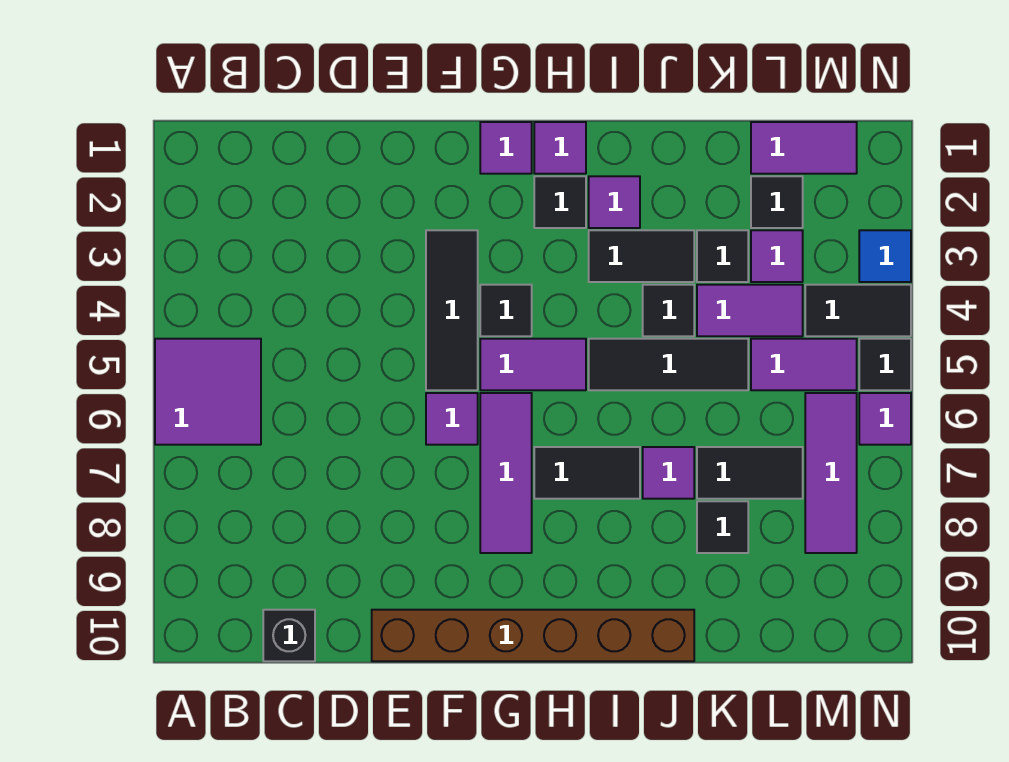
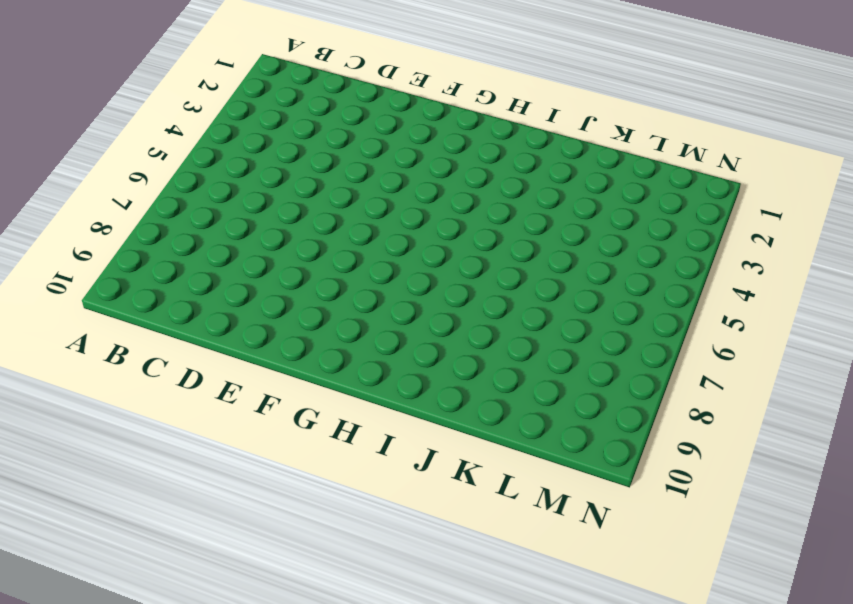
none -> purple 2x2 tile [155,339,261,445]
none -> black 1x1 brick [263,610,315,661]
none -> brown 1x6 brick [372,610,694,661]
none -> black 1x3 tile [426,230,478,390]

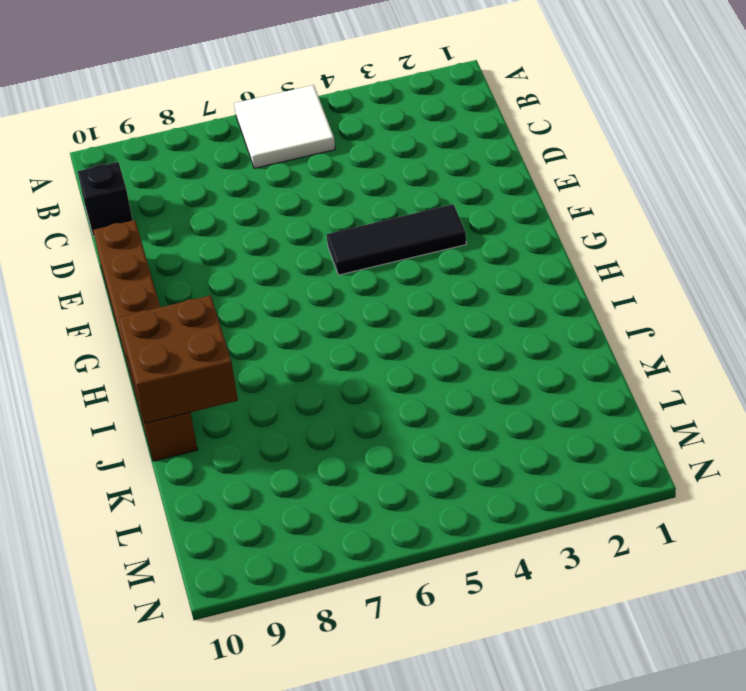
white 2x2 tile [234,85,335,168] -> purple 2x2 tile [155,339,261,445]
brown 2x2 brick [119,295,238,423] -> none
none -> purple 1x1 tile [426,393,478,445]
none -> purple 1x1 tile [480,122,532,174]
none -> black 1x1 tile [480,285,532,336]
none -> purple 1x2 tile [480,339,586,390]

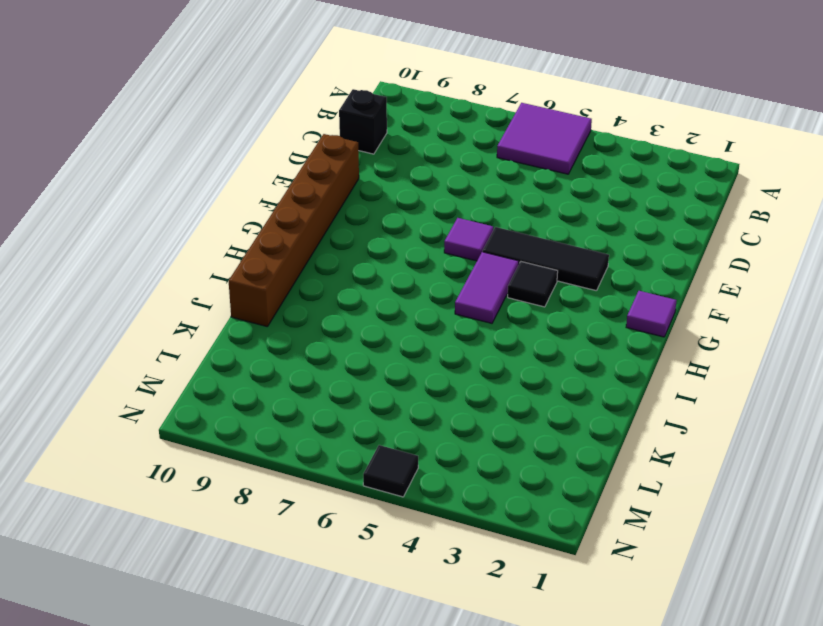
none -> purple 1x3 tile [480,393,532,553]
none -> purple 1x1 tile [534,122,586,174]
none -> black 1x1 tile [534,176,586,228]
none -> black 1x2 tile [534,447,640,499]

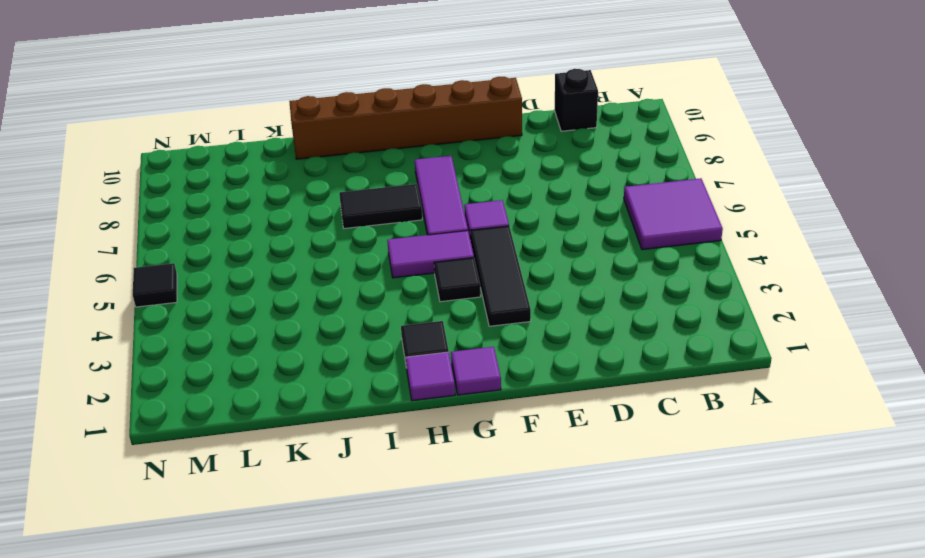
none -> purple 1x1 tile [589,176,640,228]
none -> black 1x2 tile [589,230,694,282]
none -> black 1x3 tile [589,339,748,390]
none -> black 1x1 tile [643,285,694,336]

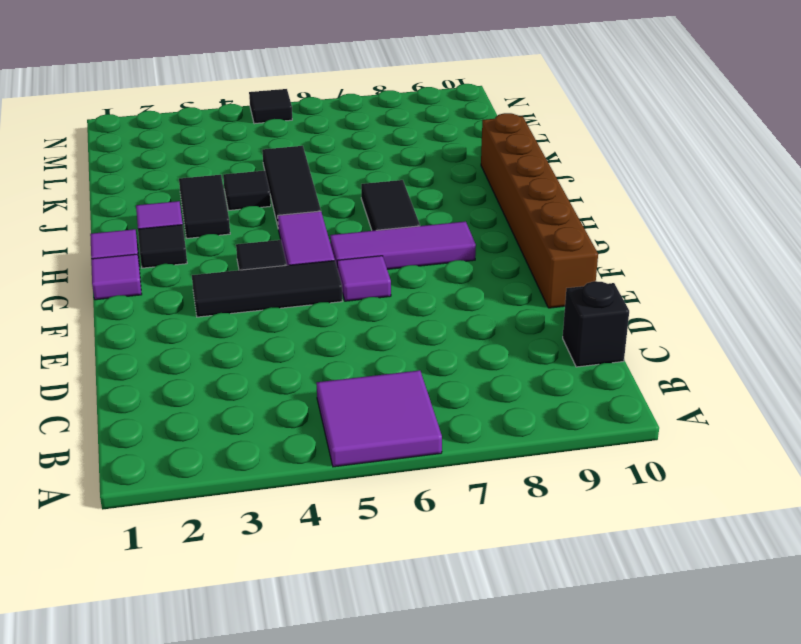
none -> purple 1x1 tile [643,447,694,499]
none -> black 1x1 tile [697,230,748,282]
none -> purple 1x2 tile [697,285,803,336]
none -> black 1x2 tile [697,447,803,499]

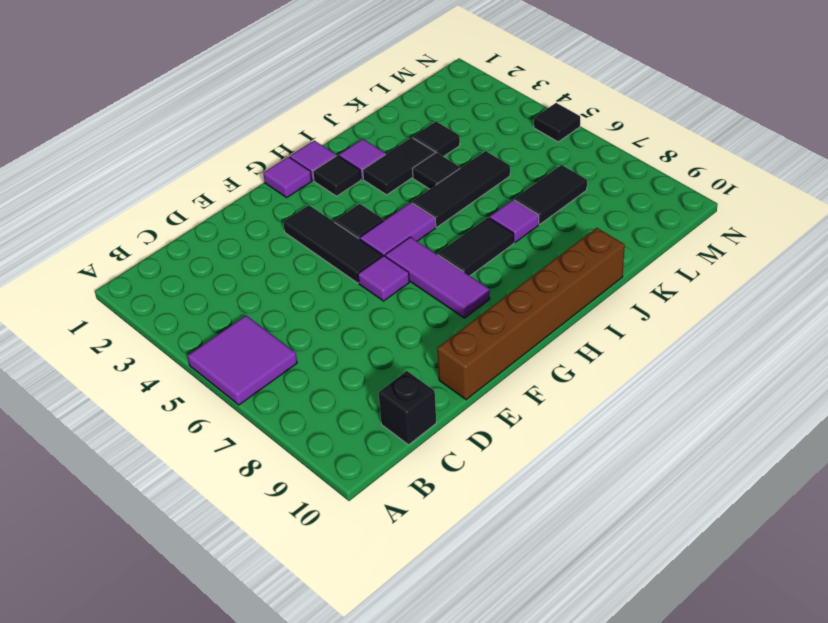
none -> purple 1x2 tile [697,285,803,336]
none -> black 1x1 tile [697,501,748,553]
none -> purple 1x2 tile [751,122,857,174]
none -> black 1x1 tile [751,176,803,228]

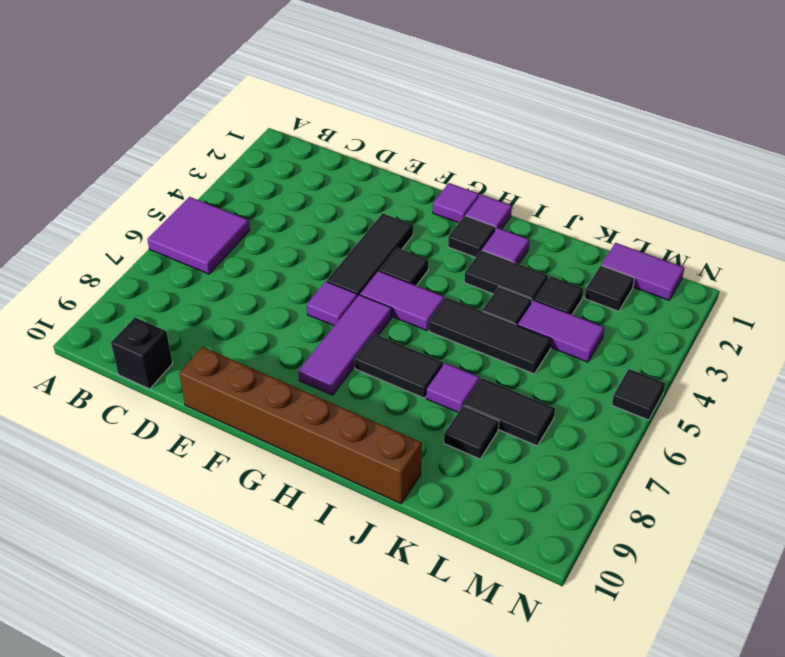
none -> purple 1x1 tile [751,230,803,282]
none -> purple 1x2 tile [751,339,857,390]
none -> black 1x2 tile [805,285,911,336]
none -> purple 1x3 tile [805,393,857,553]

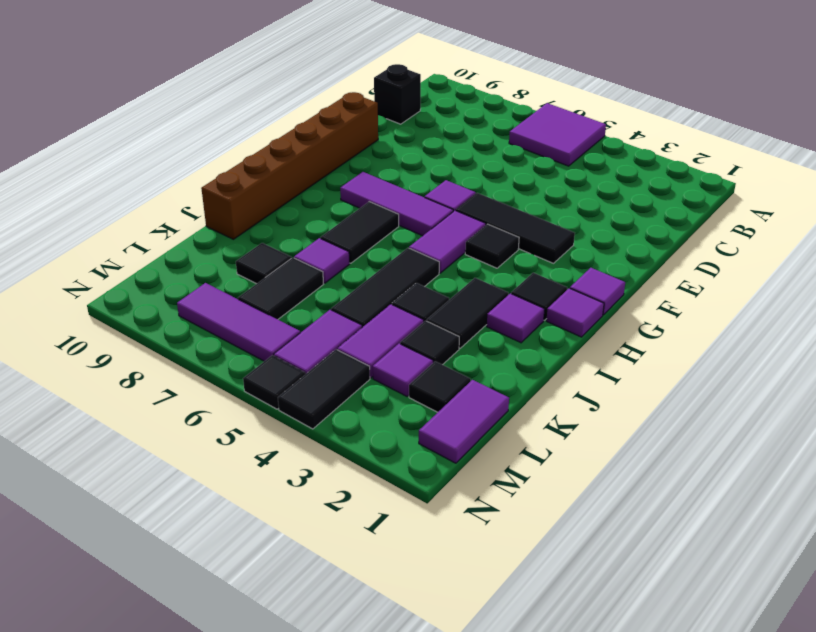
none -> blue 1x1 tile [859,230,911,282]
none -> purple 1x1 tile [859,393,911,445]

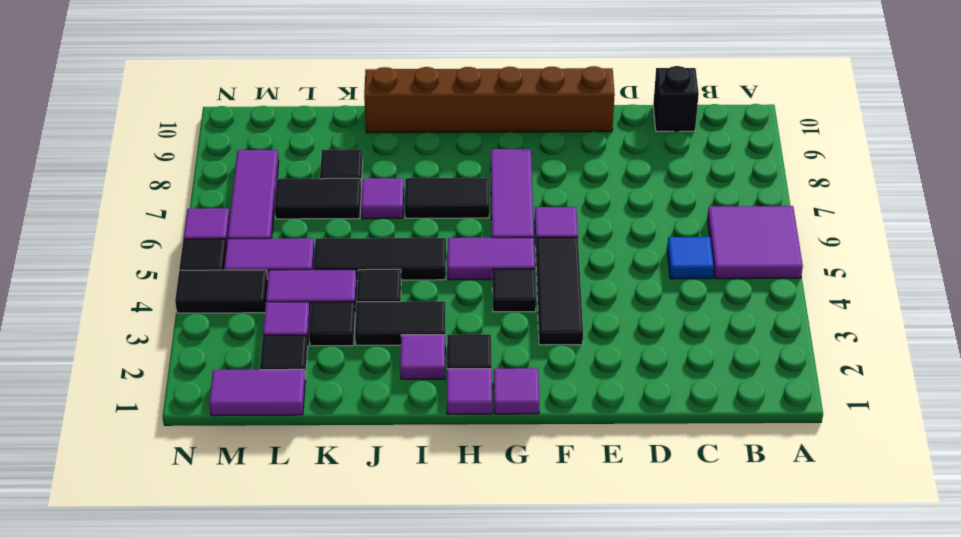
blue 1x1 tile [667,237,714,279] -> blue 1x1 tile moved to [859,230,911,282]

